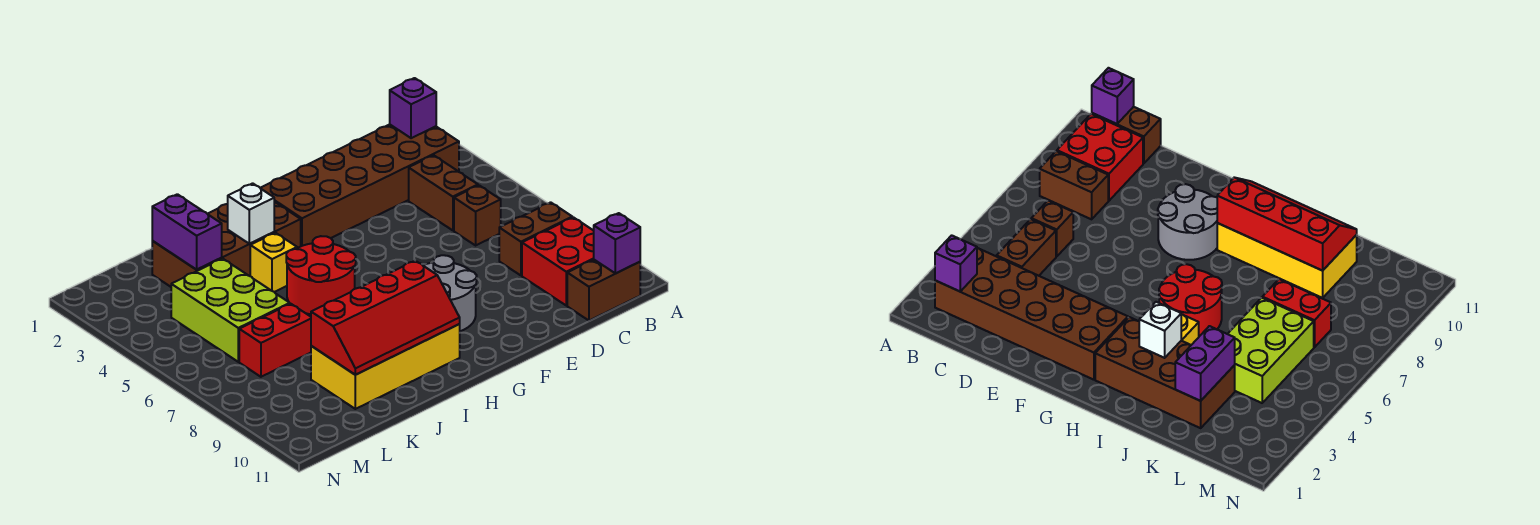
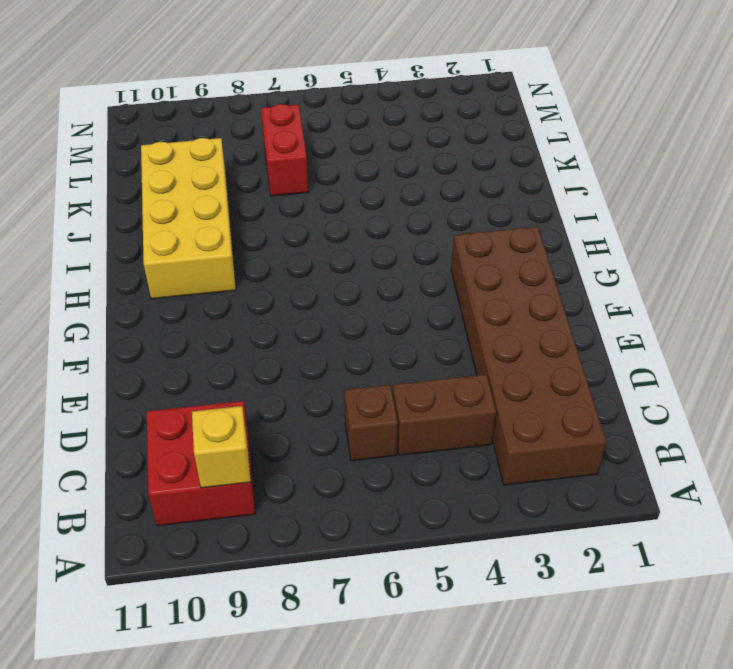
yellow 1x1 brick [192,406,251,488] -> yellow 1x1 brick moved to [250,233,297,292]
none -> brown 1x2 brick [499,202,572,275]
none -> brown 1x2 brick [567,260,640,321]
none -> grey 2x2 round brick [423,255,477,331]

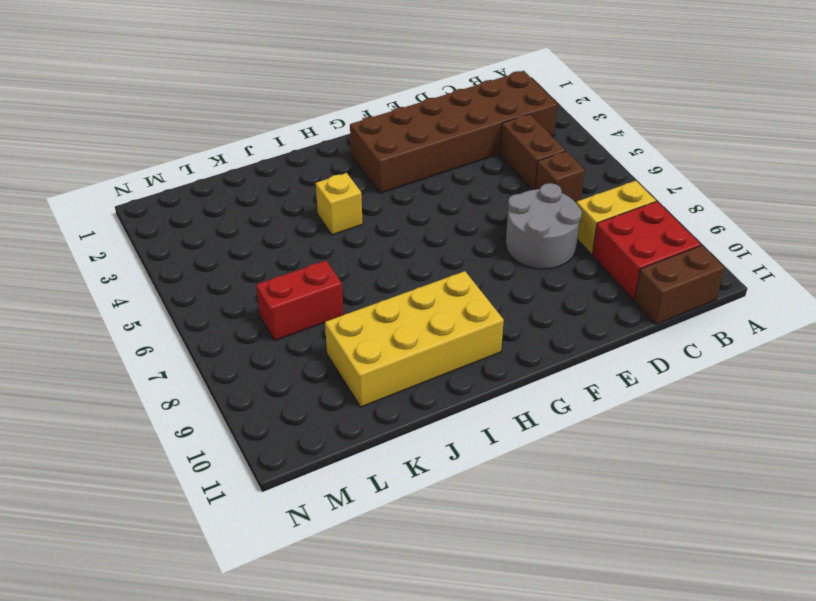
yellow 1x2 brick [576,181,656,254] -> brown 1x2 brick [499,202,572,275]
grey 2x2 round brick [506,183,582,269] -> grey 2x2 round brick moved to [423,255,477,331]
none -> brown 2x4 brick [152,202,301,287]
none -> red 2x2 round brick [286,236,356,314]
none -> lime 2x3 brick [171,259,290,362]

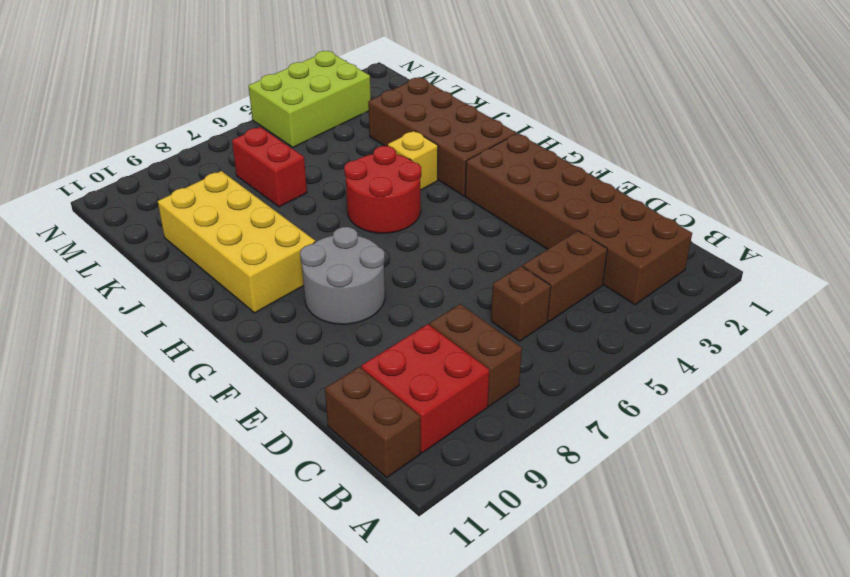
lime 2x3 brick [249,51,371,147] -> lime 2x3 brick moved to [171,259,290,362]
none -> purple 1x1 brick [390,78,436,138]
none -> purple 1x1 brick [594,213,640,273]
none -> red 2x4 slope [311,261,460,375]

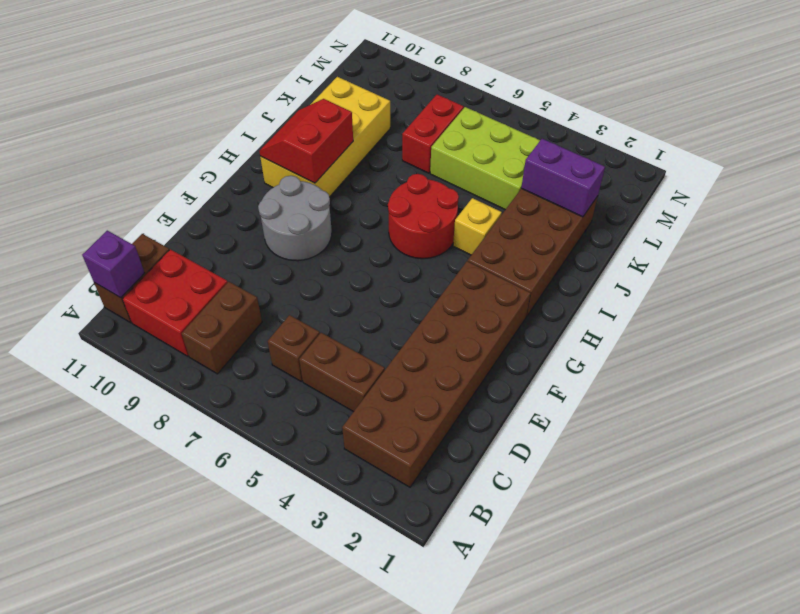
red 2x2 slope [259,99,353,183] -> red 2x4 slope [311,261,460,375]
none -> purple 1x1 brick [390,78,436,138]
none -> white 1x1 brick [228,183,274,244]

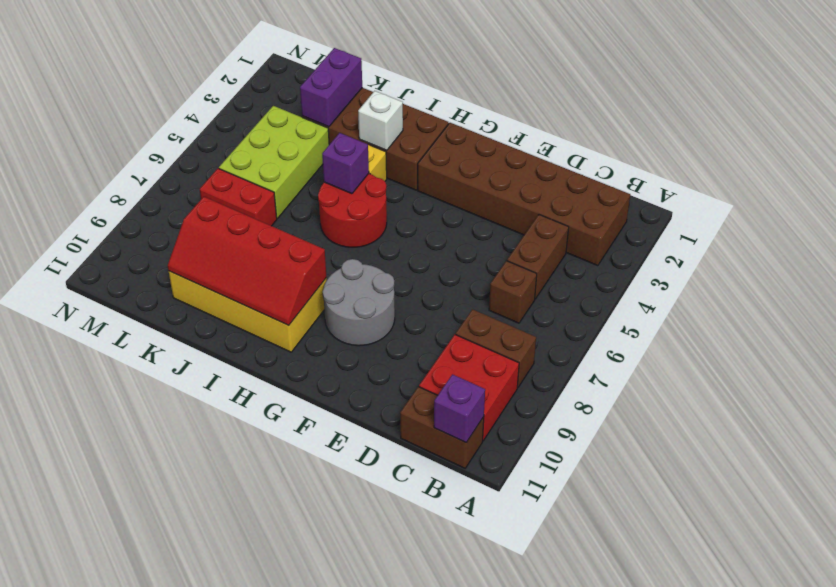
purple 1x1 brick [322,133,369,194] -> purple 1x1 brick moved to [390,78,436,138]

